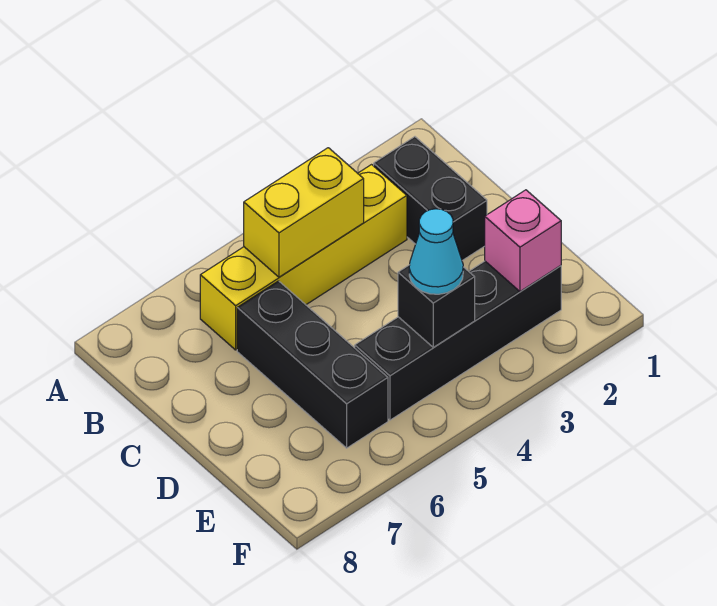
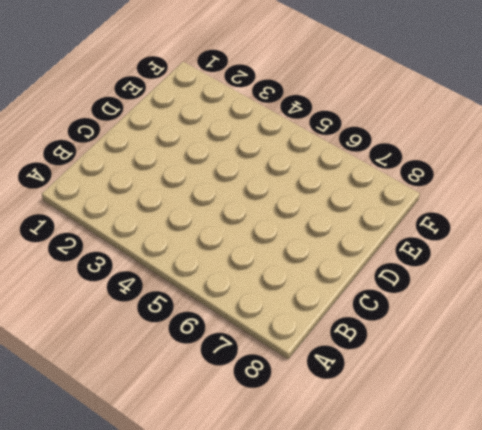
none -> black 1x2 brick [374,137,487,261]
none -> yellow 1x4 brick [200,165,407,350]

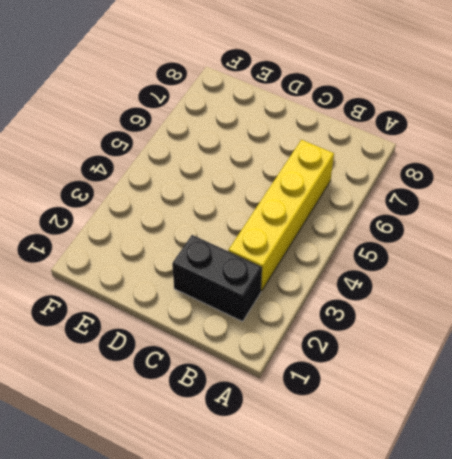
none -> black 1x3 brick [237,281,388,448]
none -> black 1x4 brick [355,261,561,420]

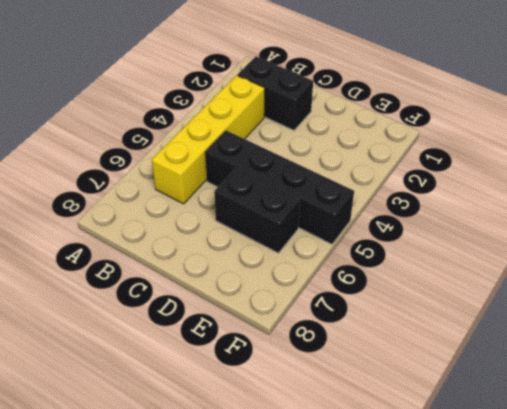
black 1x4 brick [205,130,354,244] -> black 1x4 brick turned to [355,261,561,420]
black 1x2 brick [214,168,300,253] -> black 1x3 brick [237,281,388,448]
none -> yellow 1x2 brick [244,148,364,277]
none -> pink 1x1 brick [485,190,561,291]

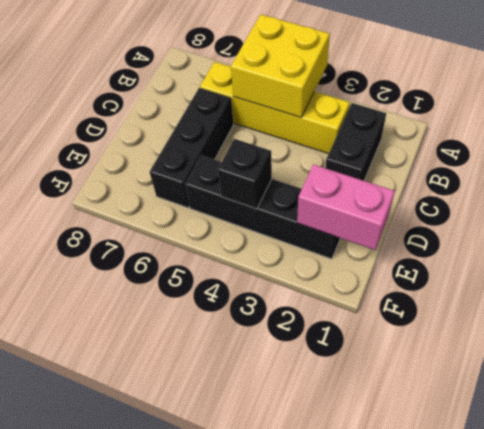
yellow 2x2 brick [231,15,330,117] -> yellow 1x2 brick [244,148,364,277]
pink 1x2 brick [297,165,395,250] -> pink 1x1 brick [485,190,561,291]
none -> cyan 1x1 cone [409,209,463,294]

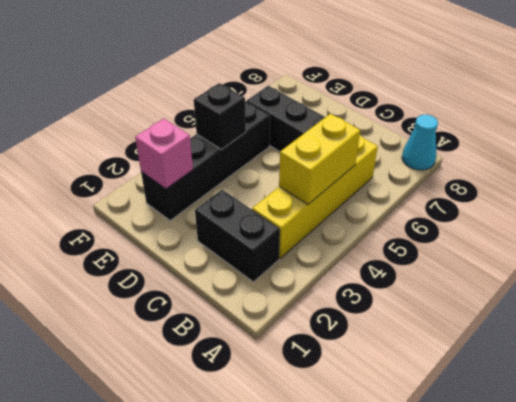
cyan 1x1 cone [402,115,438,170] -> cyan 1x1 cone moved to [409,209,463,294]

